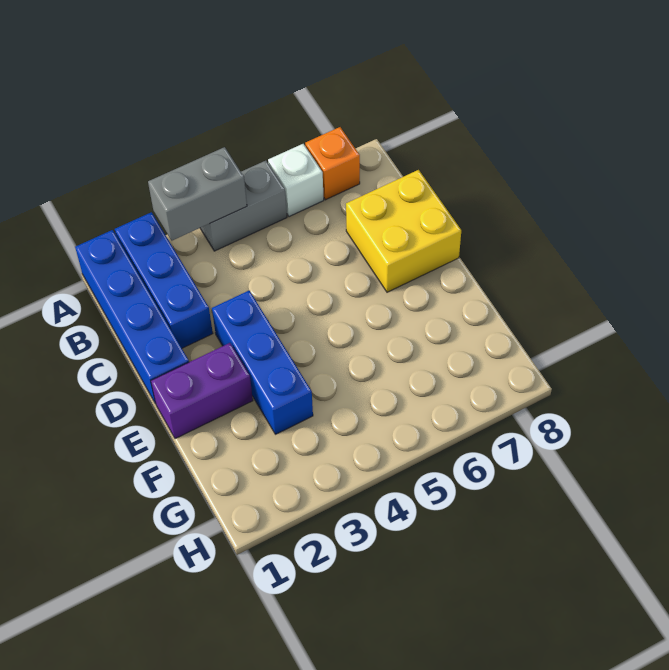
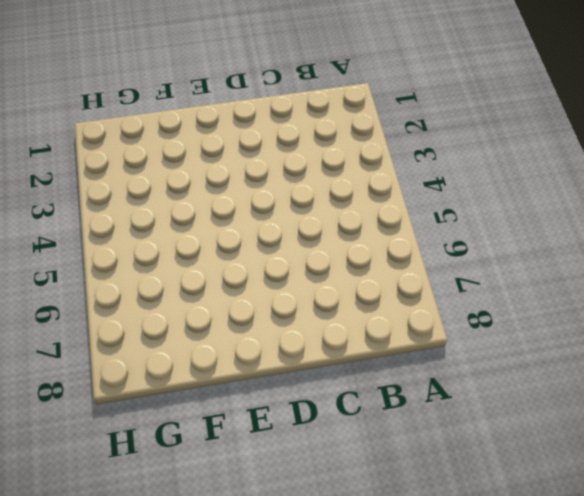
none -> blue 1x4 brick [75,230,189,404]
none -> blue 1x3 brick [115,212,213,348]

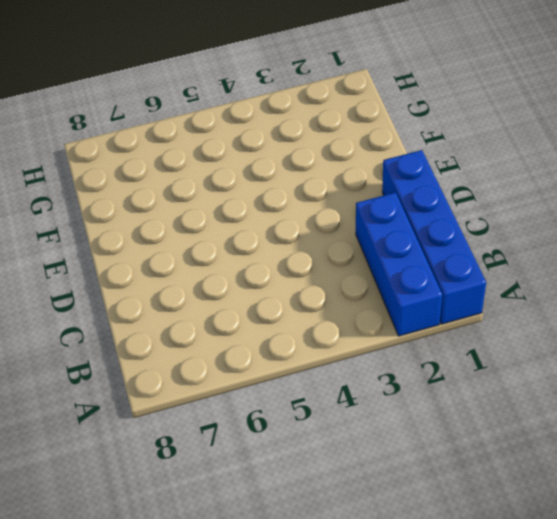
none -> grey 1x2 brick [200,161,287,251]
none -> white 1x1 brick [268,144,324,217]

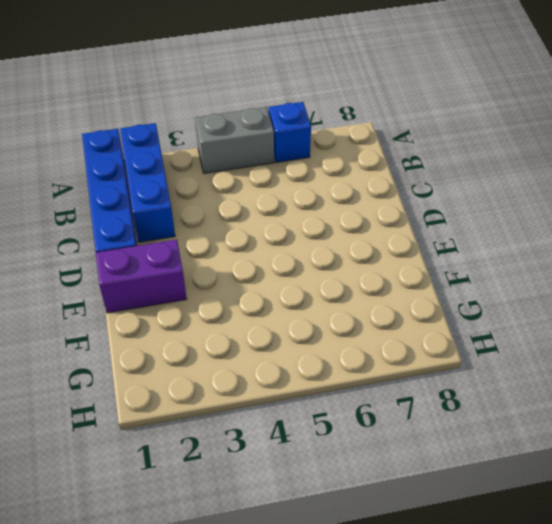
blue 1x1 brick [269,102,311,163] -> white 1x1 brick [268,144,324,217]
none -> orange 1x1 brick [305,127,360,200]
none -> yellow 2x2 brick [346,170,461,292]

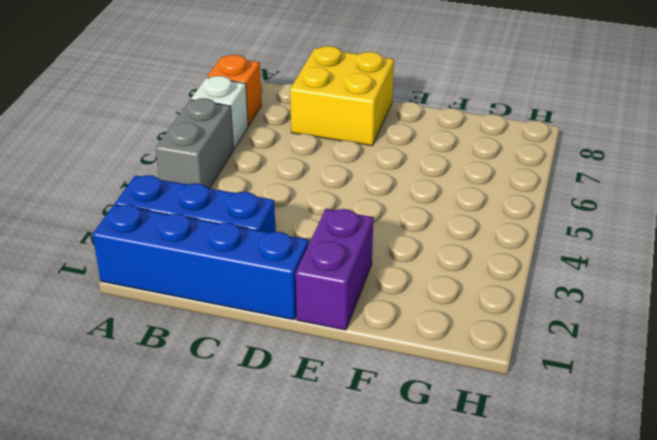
none -> blue 1x3 brick [212,290,313,434]
none -> grey 1x2 brick [148,147,247,241]

